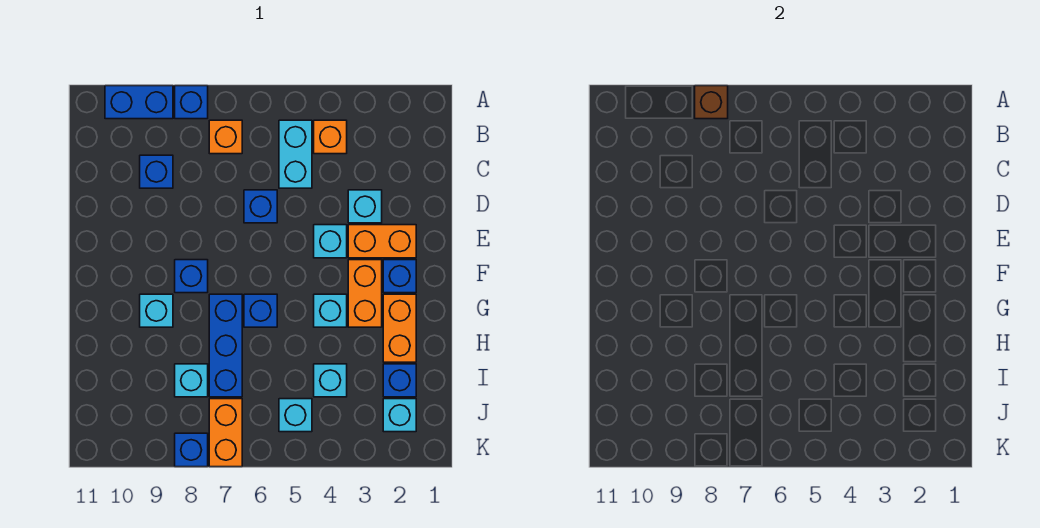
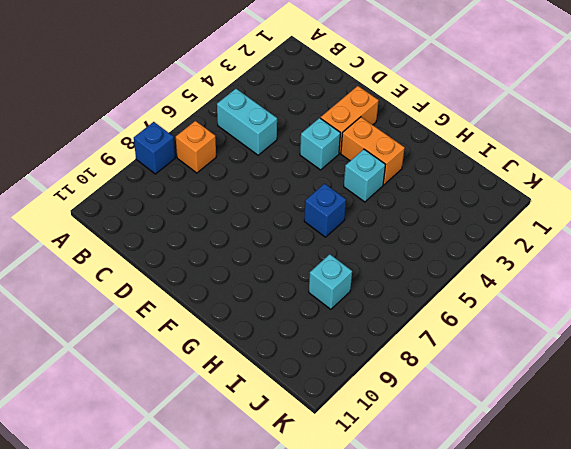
none -> blue 1x2 brick [105,86,173,119]
none -> orange 1x1 brick [314,120,347,154]
none -> blue 1x1 brick [140,155,173,188]

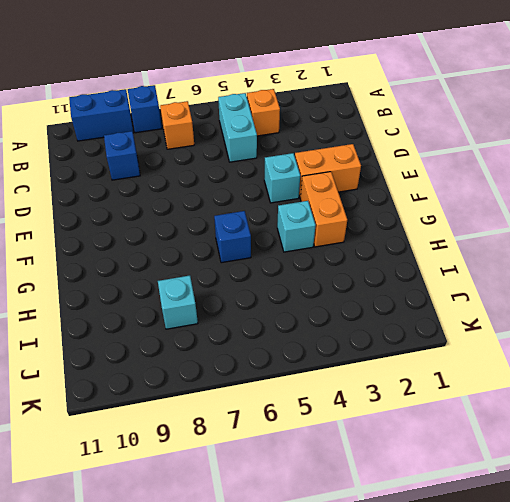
none -> cyan 1x1 brick [348,190,382,223]
none -> blue 1x1 brick [244,190,277,223]
none -> blue 1x1 brick [383,260,416,293]

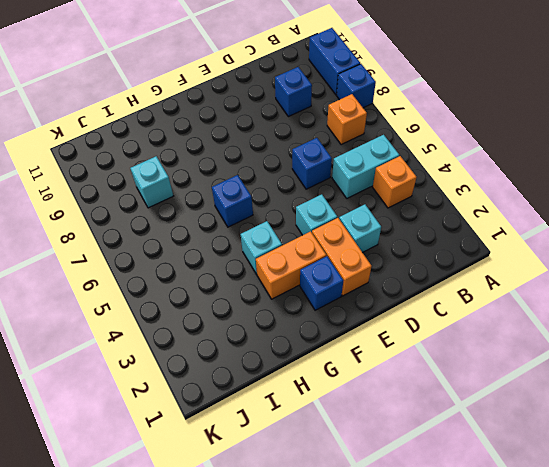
none -> blue 1x1 brick [175,260,208,293]
none -> orange 1x2 brick [383,294,416,362]
none -> blue 1x3 brick [209,294,242,397]

